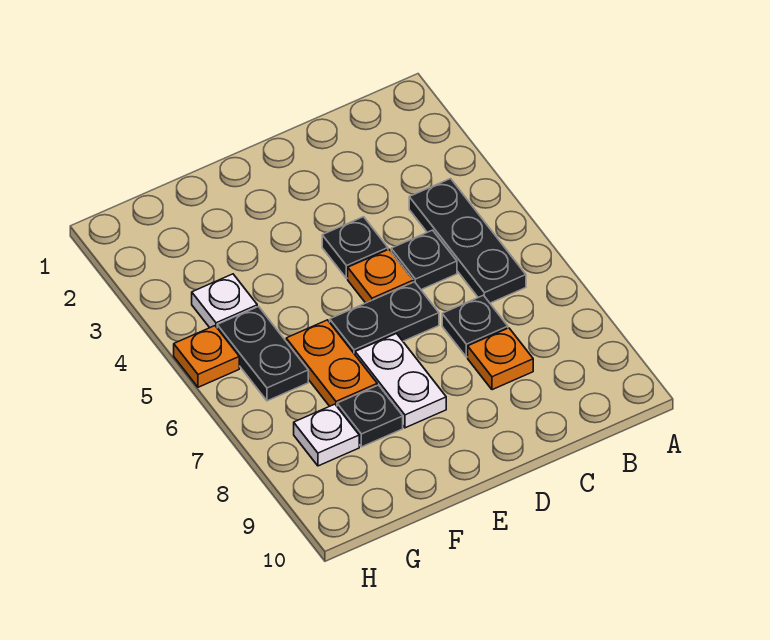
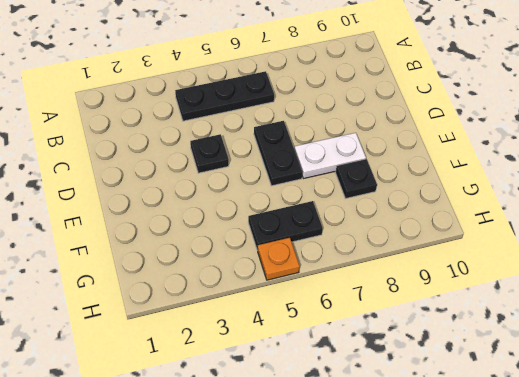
none -> black 1x1 plate [391,230,457,290]
none -> black 1x1 plate [442,295,508,357]
none -> orange 1x1 plate [468,328,533,390]

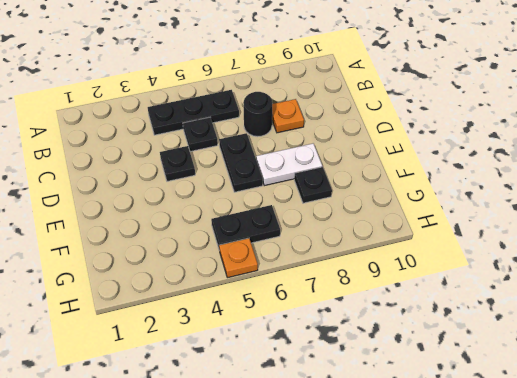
black 1x1 round brick [243,92,272,137] -> black 1x1 plate [442,295,508,357]
none -> orange 1x1 plate [348,249,413,303]
none -> orange 1x2 plate [286,320,377,406]
none -> white 1x1 plate [192,274,257,328]

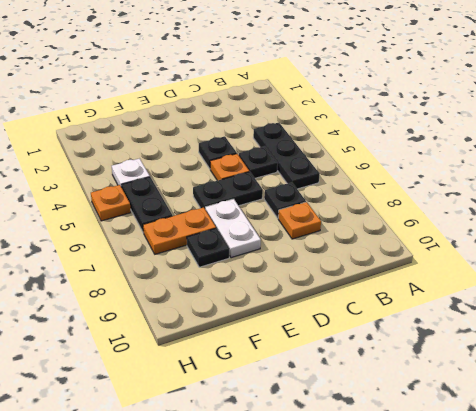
orange 1x2 plate [143,207,216,254] -> orange 1x2 plate turned to [286,320,377,406]
none -> white 1x1 plate [294,404,359,466]

